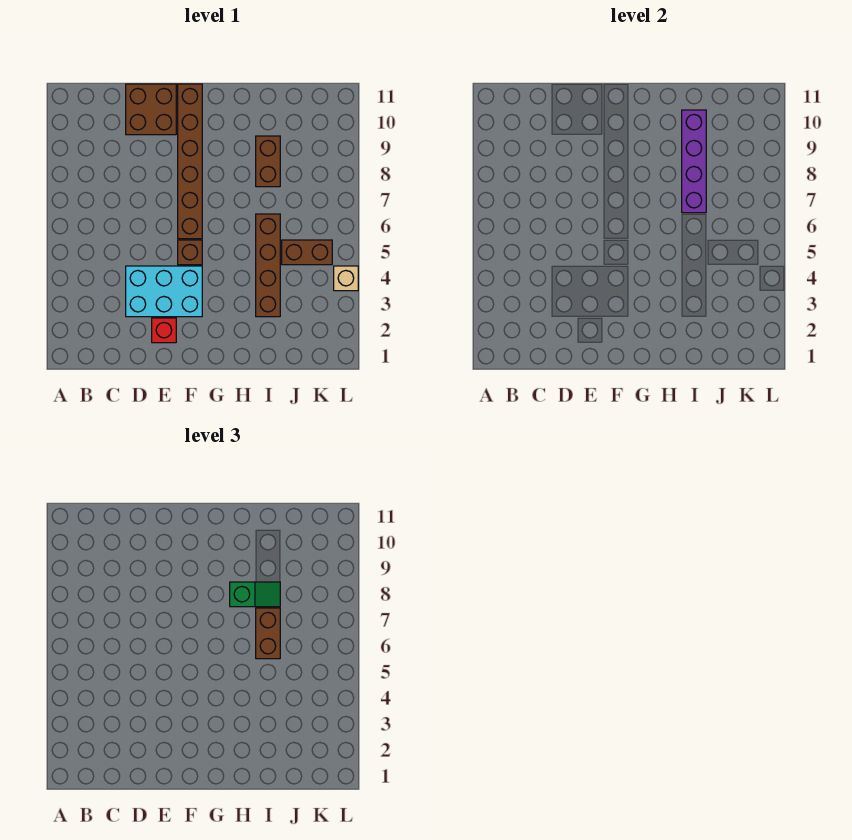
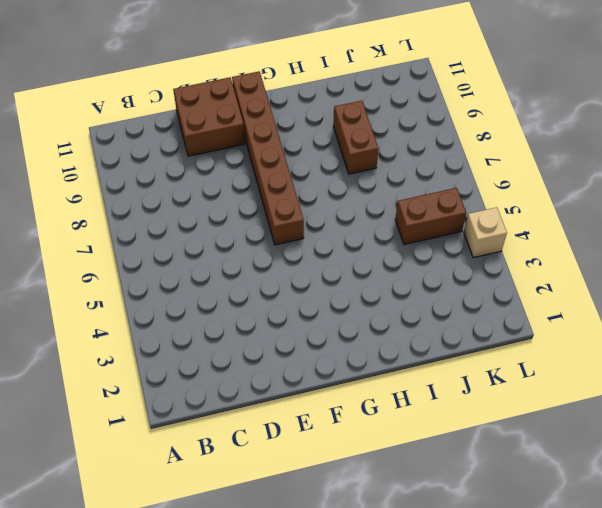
none -> cyan 2x3 brick [126,266,202,317]
none -> red 1x1 brick [152,318,176,343]
none -> brown 1x1 brick [178,240,202,265]

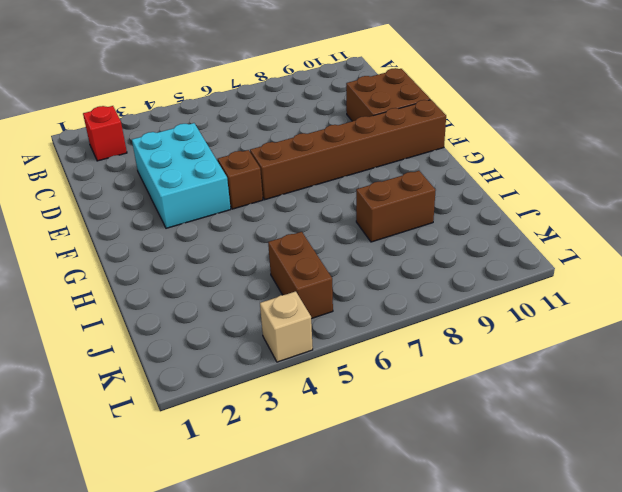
red 1x1 brick [83,106,127,161] -> red 1x1 brick moved to [152,318,176,343]
none -> brown 1x4 brick [256,214,280,317]
none -> purple 1x4 brick [682,110,706,213]
none -> green 1x2 slope [230,582,280,607]

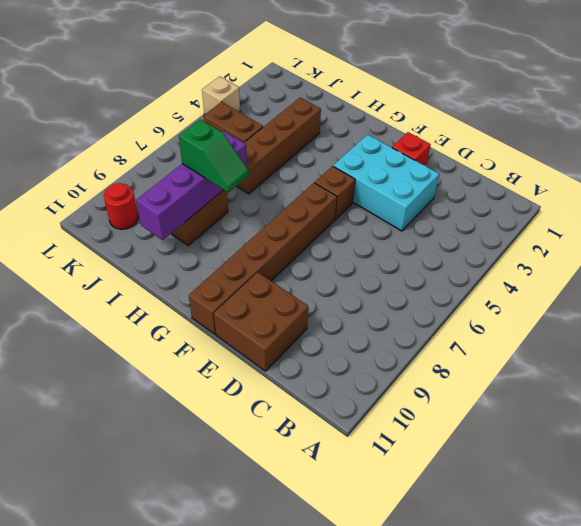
green 1x2 slope [179,119,249,192] -> green 1x2 slope turned to [230,582,280,607]
red 1x1 round brick [104,183,138,229] -> none
none -> brown 1x2 brick [256,608,280,659]

